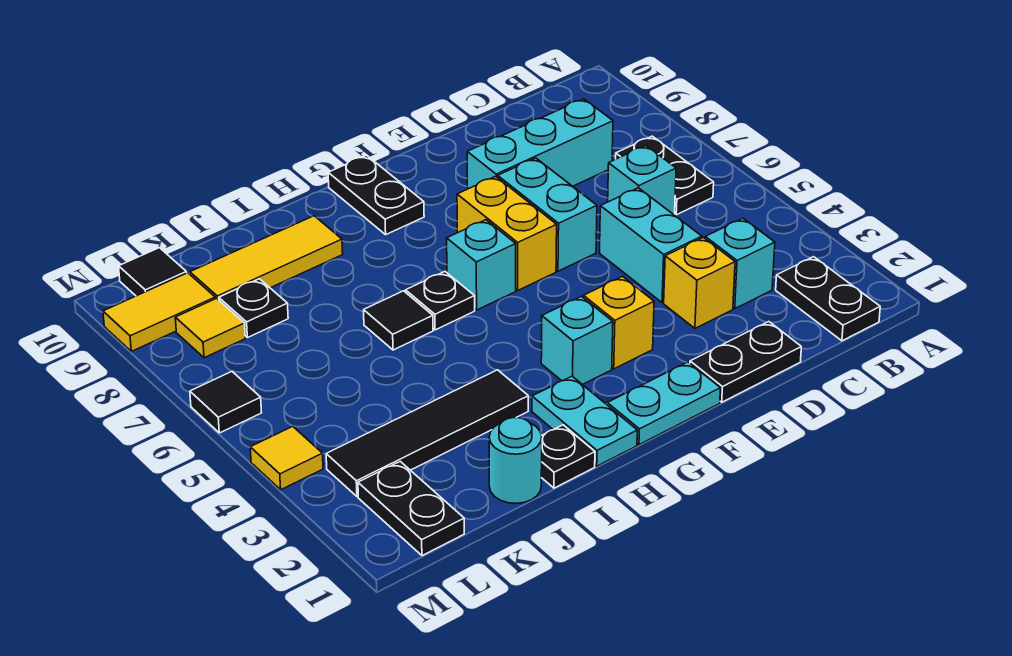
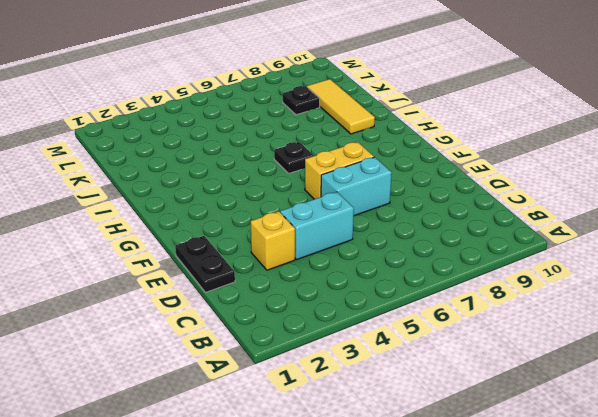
none -> black 1x2 plate [776,257,880,341]
none -> black 1x2 plate [616,136,714,215]
none -> cyan 1x1 brick [705,218,775,308]

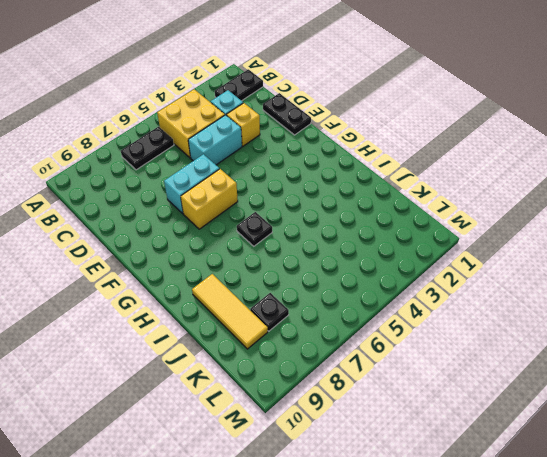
yellow 2x2 brick [157,89,225,158] -> none
none -> cyan 1x1 brick [608,146,676,215]
none -> cyan 1x3 brick [467,99,613,189]
none -> cyan 1x2 plate [607,362,721,445]

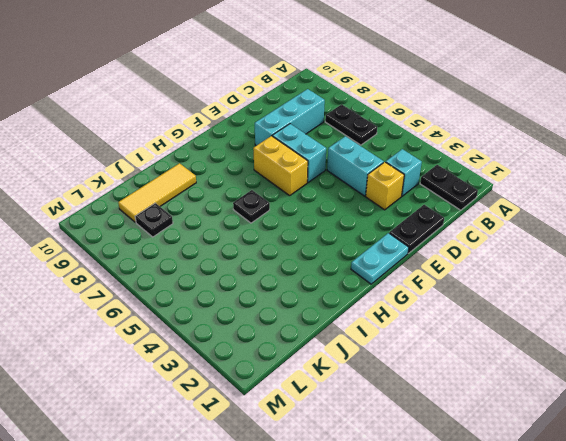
none -> cyan 1x1 brick [608,146,676,215]
none -> yellow 1x1 brick [583,277,654,369]
none -> cyan 1x1 brick [541,296,613,385]

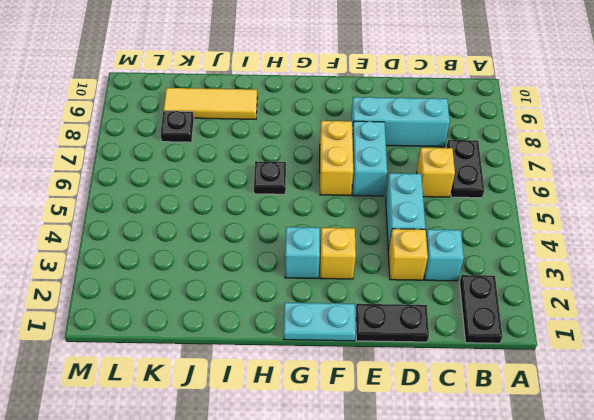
yellow 1x1 brick [417,148,455,197] -> cyan 1x1 brick [608,146,676,215]
none -> cyan 1x1 brick [447,220,516,310]
none -> black 1x2 plate [328,155,424,235]
none -> cyan 1x2 plate [532,376,637,466]

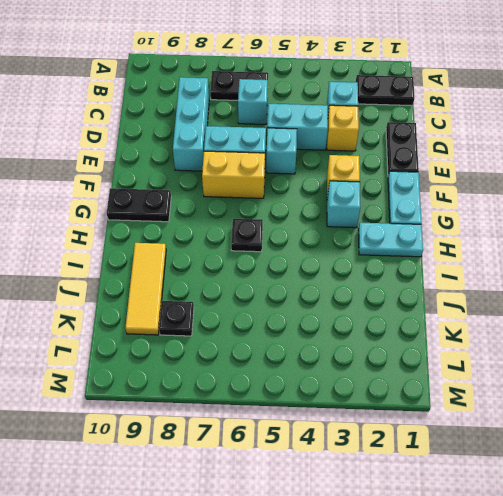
cyan 1x1 brick [266,128,297,174] -> cyan 1x1 brick moved to [447,220,516,310]
none -> black 1x1 plate [541,425,595,488]
none -> black 1x4 tile [326,370,528,497]
none -> black 1x1 tile [364,291,433,350]

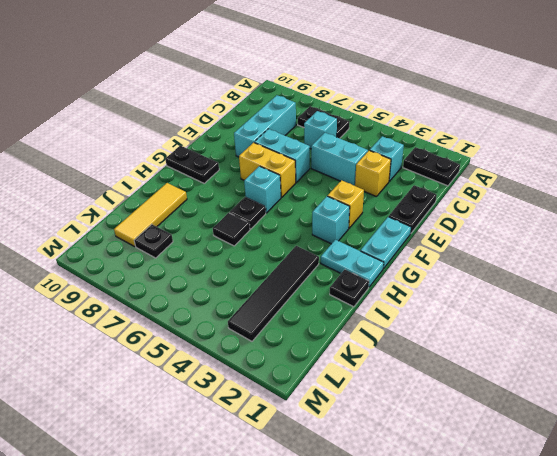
none -> cyan 1x1 round brick [489,418,542,503]
none -> black 1x2 plate [358,462,464,556]
none -> yellow 1x1 tile [175,298,245,358]

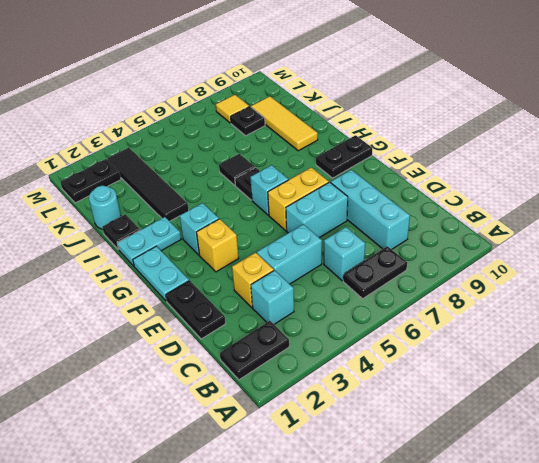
none -> yellow 1x2 tile [103,273,215,351]
none -> black 1x1 tile [119,248,187,296]
none -> yellow 1x1 tile [250,426,323,490]

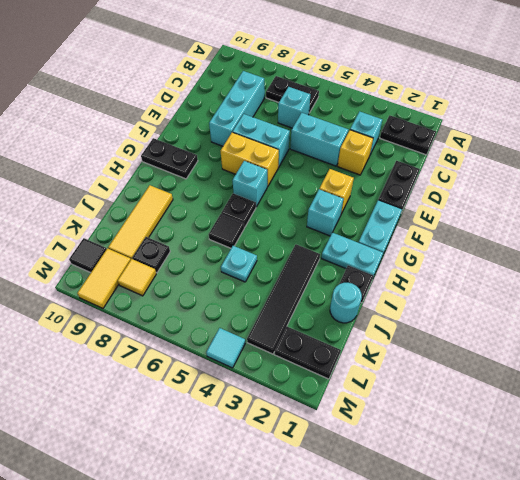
cyan 1x1 plate [221,246,257,282] -> none
cyan 1x1 tile [206,328,245,368] -> yellow 1x1 tile [250,426,323,490]
none -> black 1x1 tile [190,372,262,433]

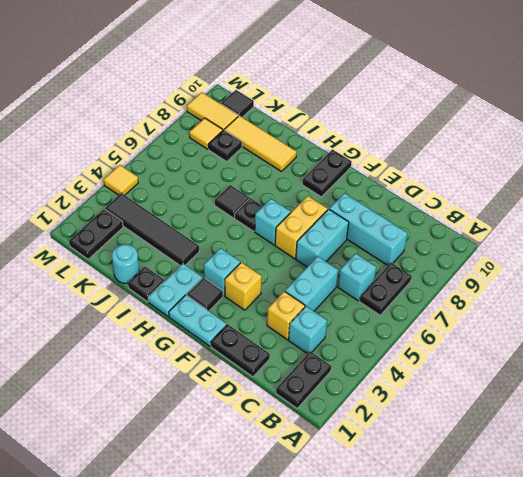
black 1x1 tile [187,278,223,311] -> black 1x1 tile moved to [190,372,262,433]

